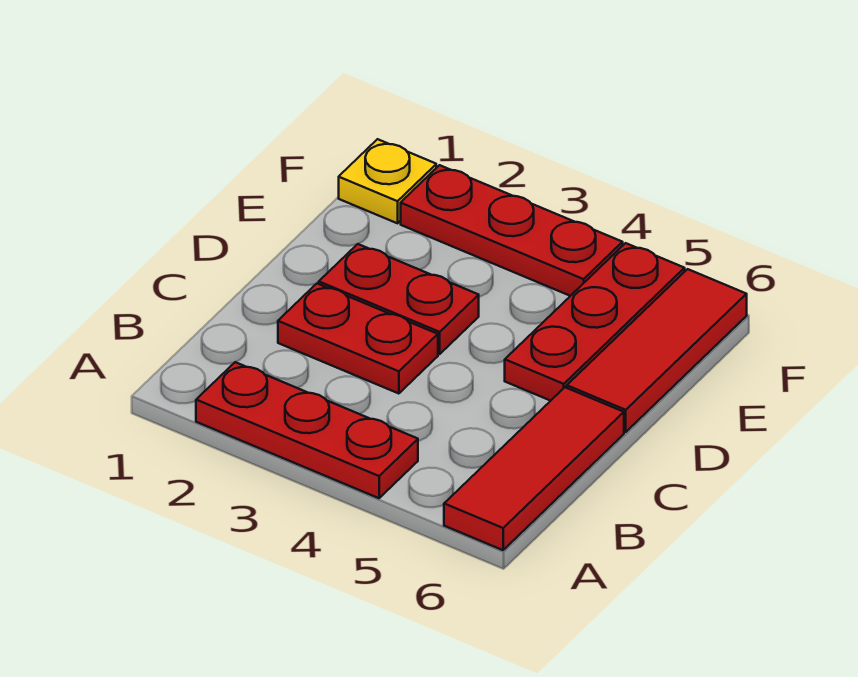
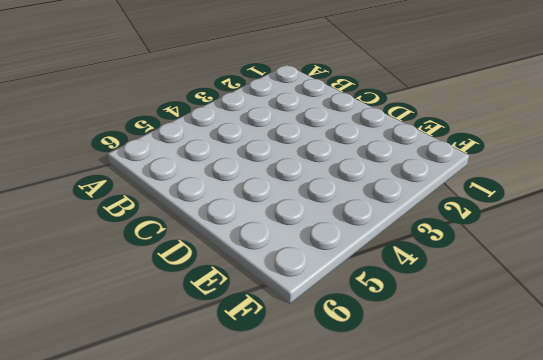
none -> red 1x3 plate [196,362,418,498]
none -> red 1x3 tile [444,387,624,550]

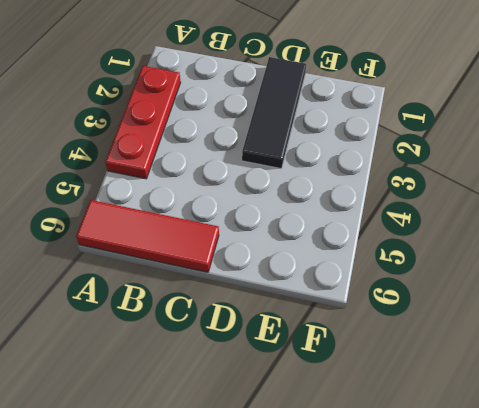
black 1x3 tile [242,57,306,168] -> red 1x2 plate [319,244,479,354]
none -> red 1x2 plate [278,284,438,394]
none -> red 1x3 plate [505,243,685,401]

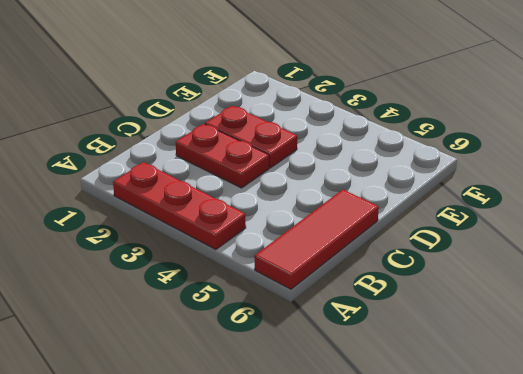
none -> red 1x3 plate [505,243,685,401]
none -> red 1x3 tile [567,269,747,432]

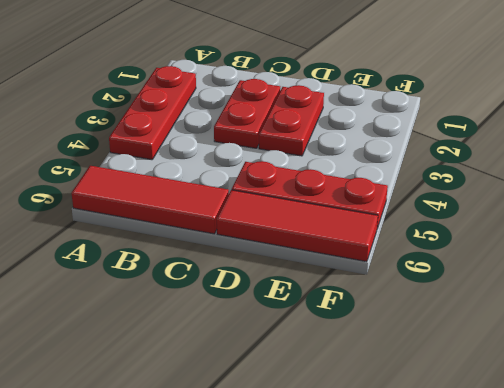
none -> yellow 1x1 plate [339,139,436,223]
none -> red 1x3 plate [401,165,623,296]

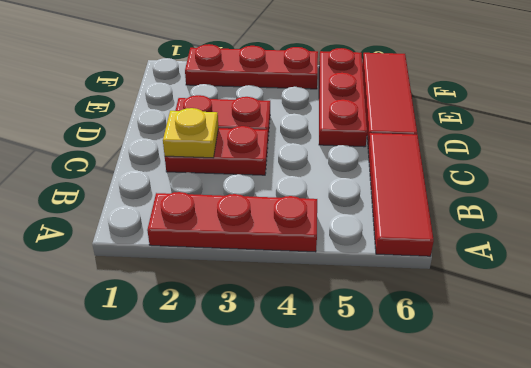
yellow 1x1 plate [163,108,218,158] -> yellow 1x1 plate moved to [339,139,436,223]

